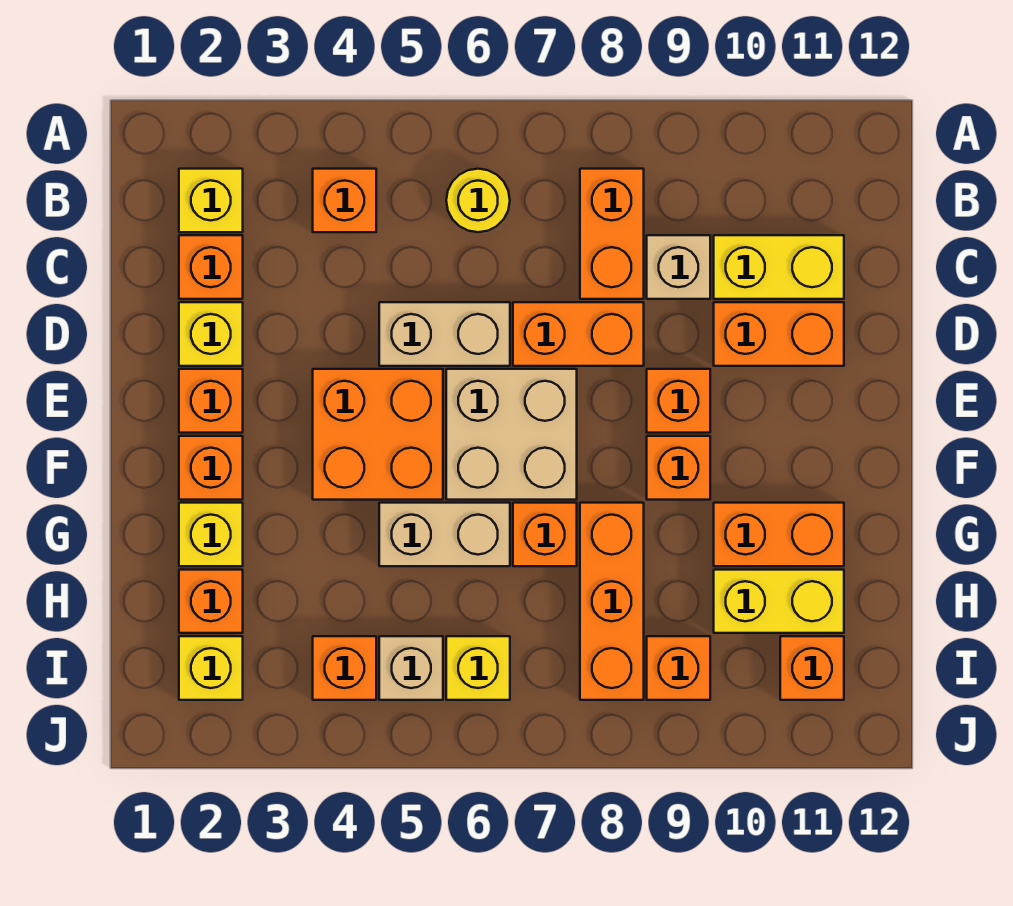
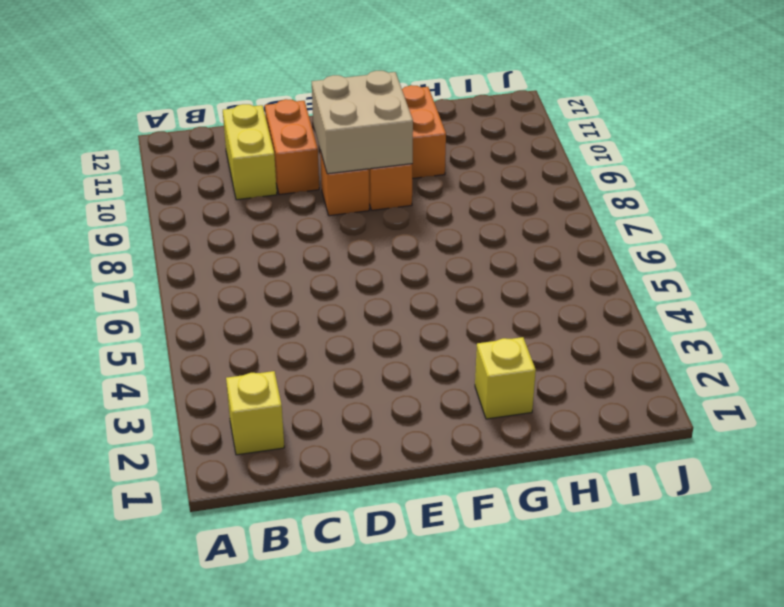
tan 2x2 brick [312,71,413,174] -> tan 2x2 brick moved to [446,369,577,500]
none -> orange 1x1 brick [313,169,376,232]
none -> yellow 1x1 round brick [446,169,510,232]
none -> orange 1x2 brick [580,169,644,299]
none -> orange 1x1 brick [179,235,243,299]

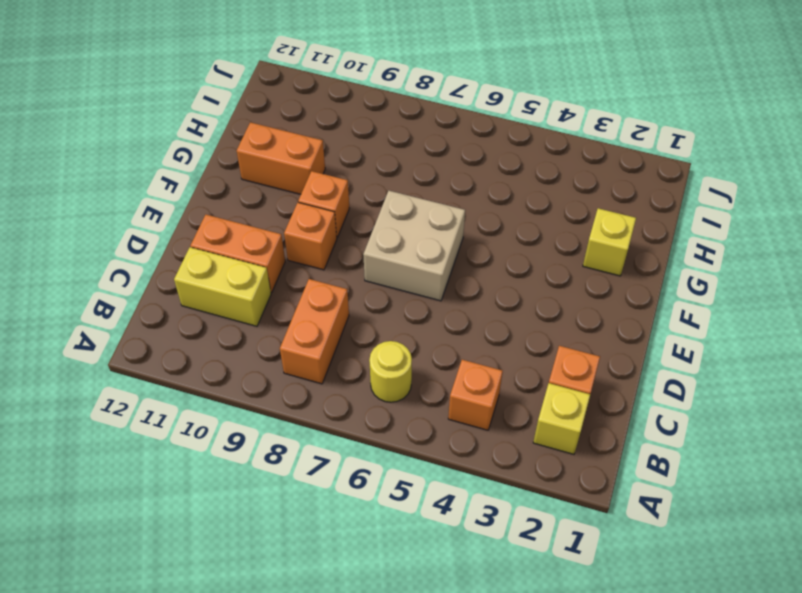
none -> tan 1x1 brick [647,235,710,299]
none -> yellow 1x1 brick [179,302,243,366]
none -> tan 1x2 brick [379,302,510,366]
none -> orange 1x2 brick [513,302,644,366]

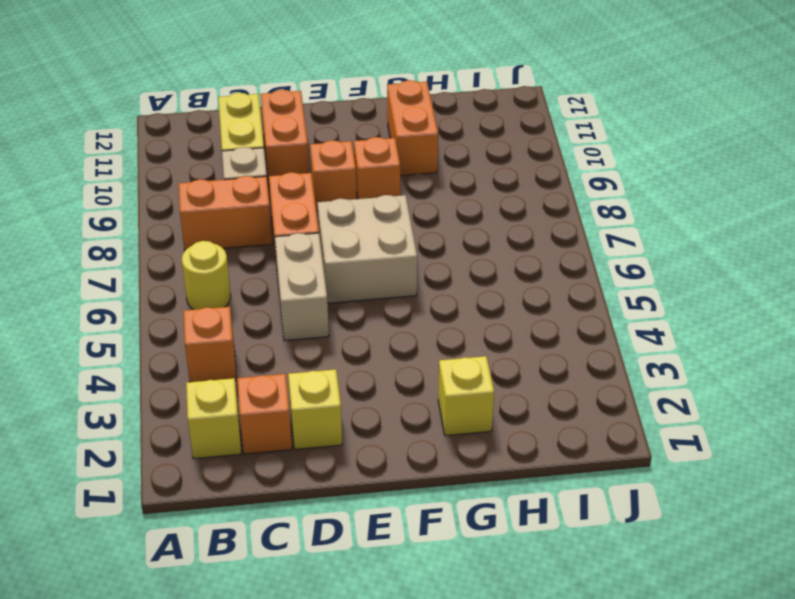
none -> orange 1x1 brick [179,369,243,433]
none -> orange 2x2 brick [313,369,443,500]
none -> orange 1x1 brick [179,436,243,500]
none -> tan 1x2 brick [379,503,510,566]

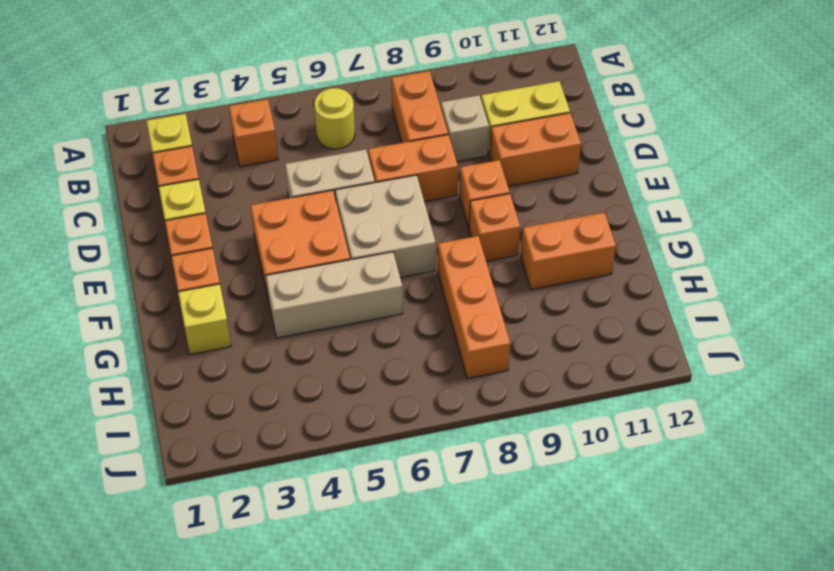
tan 1x3 brick [266,252,403,338] -> tan 1x2 brick [379,503,510,566]
none -> orange 1x1 brick [513,503,577,566]
none -> orange 1x1 brick [179,570,243,633]
none -> yellow 1x2 brick [714,570,844,633]
none -> yellow 1x1 brick [179,636,243,700]

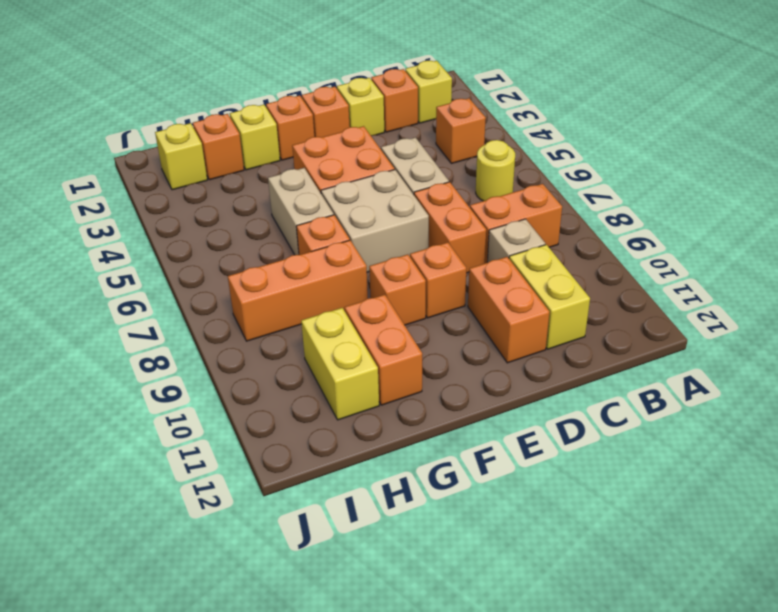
none -> orange 1x1 brick [313,636,376,700]
none -> tan 1x1 brick [379,636,443,700]
none -> yellow 1x1 brick [446,636,510,700]
none -> orange 1x1 brick [647,636,710,700]

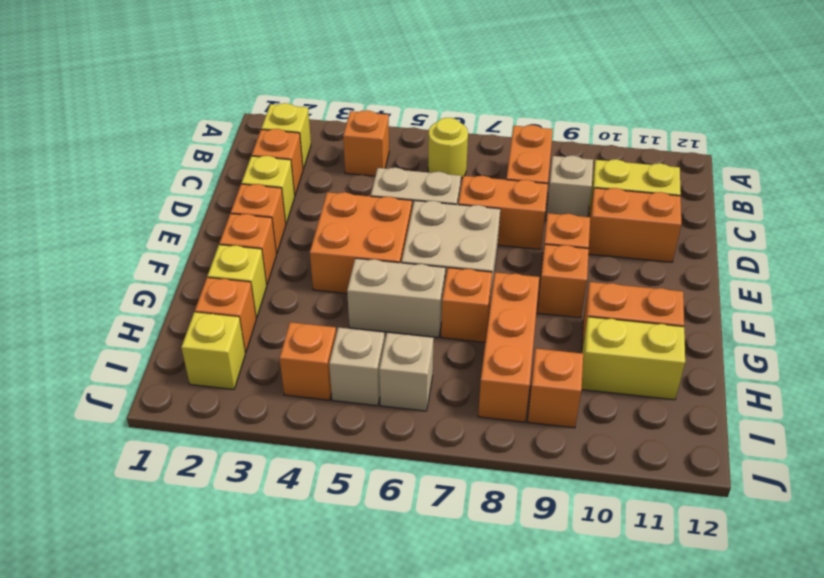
tan 1x1 brick [379,333,434,411] -> yellow 1x1 brick [446,636,510,700]
none -> orange 1x1 brick [780,636,844,700]

